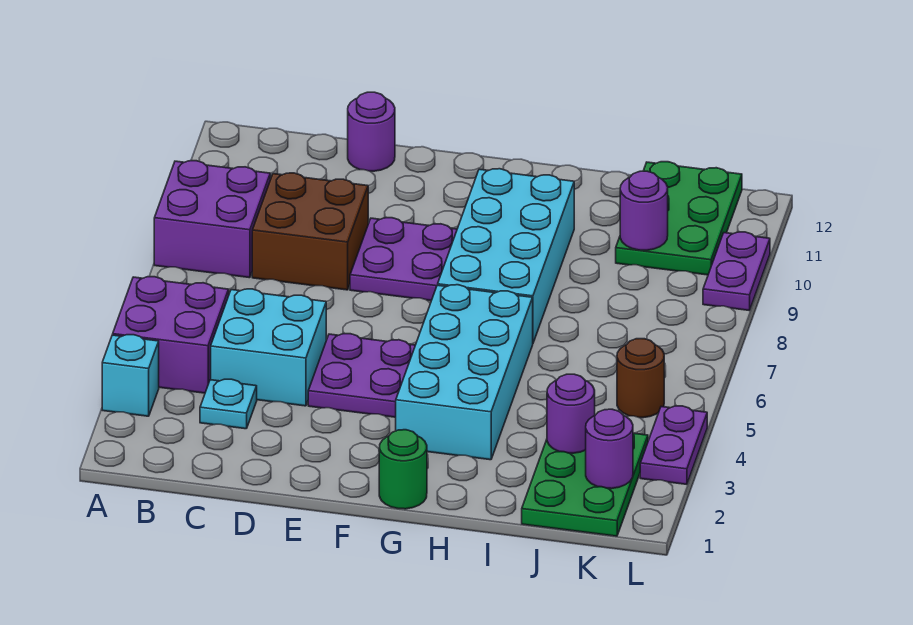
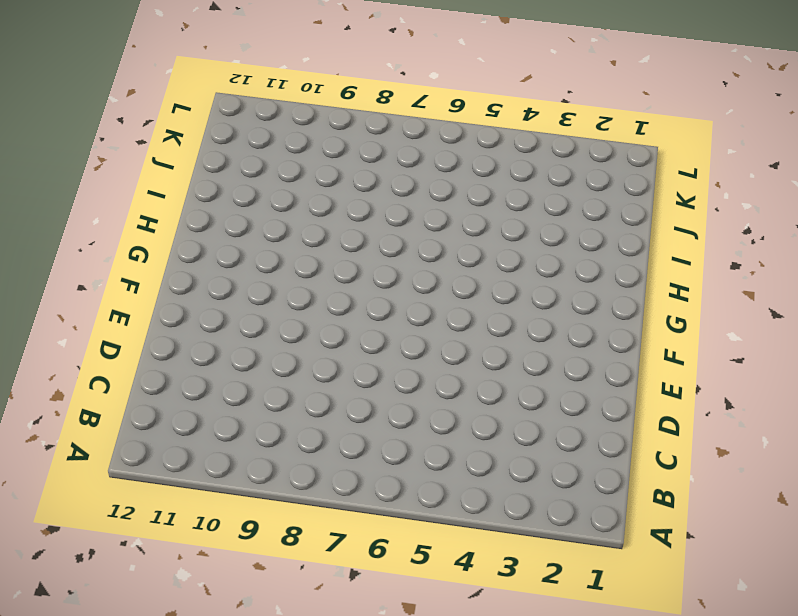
none -> cyan 1x1 brick [102,335,159,416]
none -> purple 2x2 brick [113,277,229,393]
none -> purple 2x2 brick [154,161,270,278]

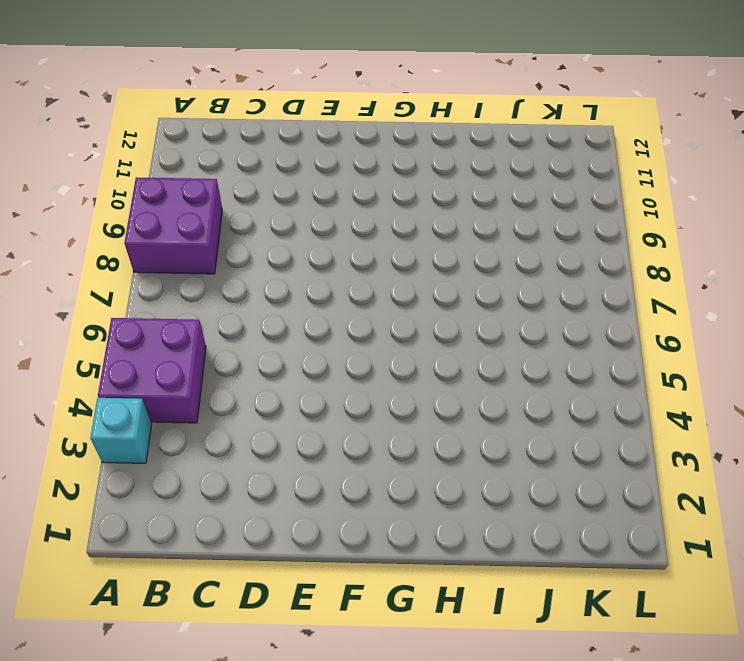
none -> cyan 1x1 plate [200,379,257,429]
none -> cyan 2x2 brick [211,289,326,406]
none -> brown 2x2 brick [252,173,368,290]

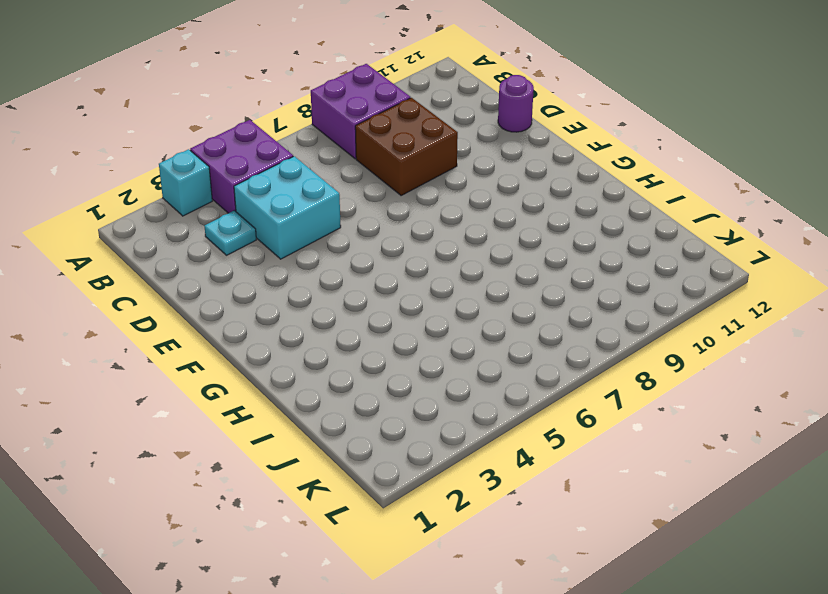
none -> purple 2x2 plate [308,334,415,417]
none -> purple 2x2 plate [350,218,457,301]
none -> green 1x1 round brick [379,430,427,509]

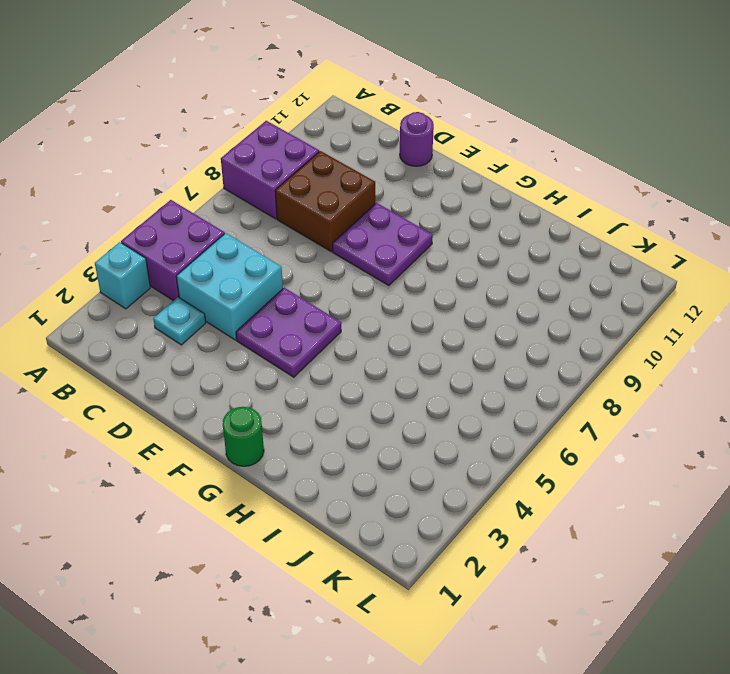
none -> cyan 2x4 brick [396,285,533,460]
none -> cyan 2x4 brick [438,169,574,343]
none -> green 2x3 plate [522,433,648,536]

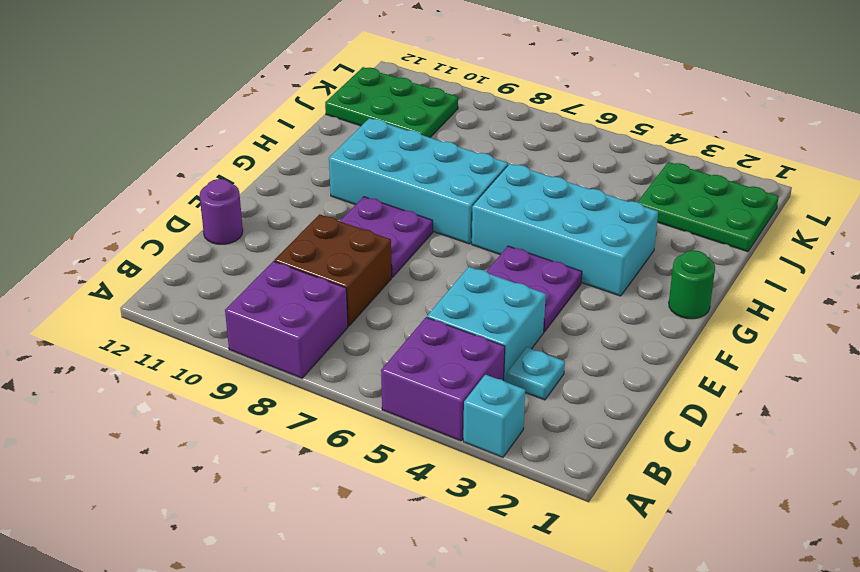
none -> brown 1x1 round brick [617,339,664,418]
none -> purple 1x2 plate [640,406,707,484]
none -> purple 1x2 plate [703,232,770,310]

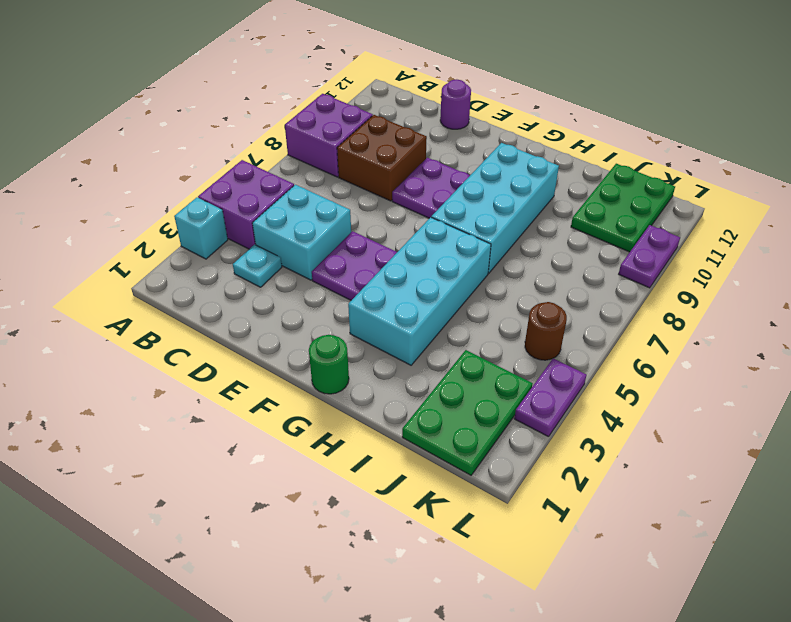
none -> purple 1x1 round brick [547,374,595,453]
none -> purple 1x1 round brick [620,171,668,250]
none -> purple 1x1 round brick [586,409,633,489]

